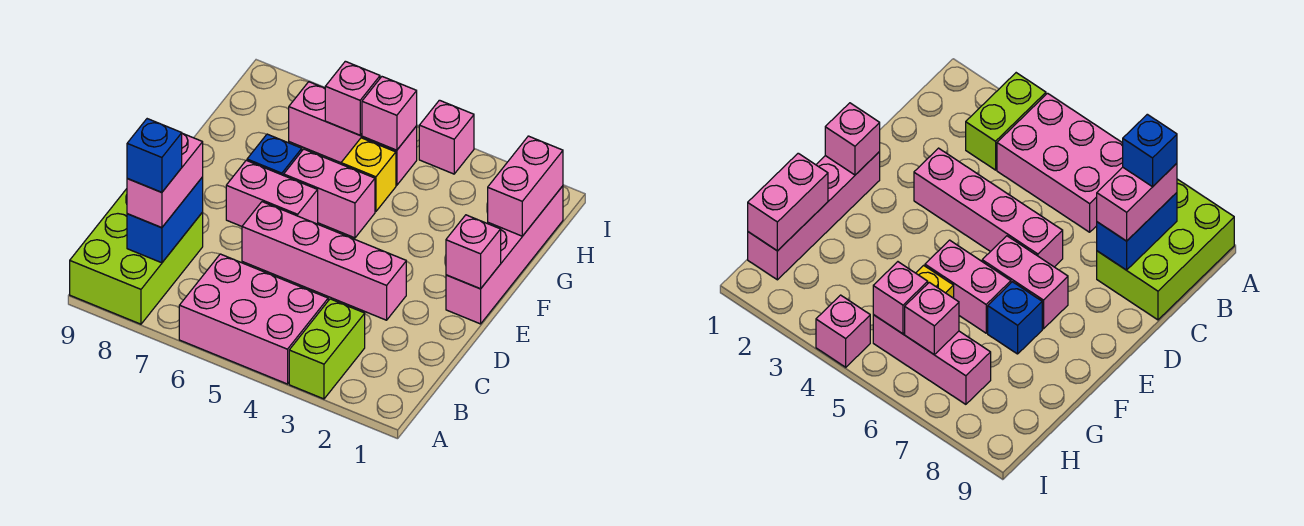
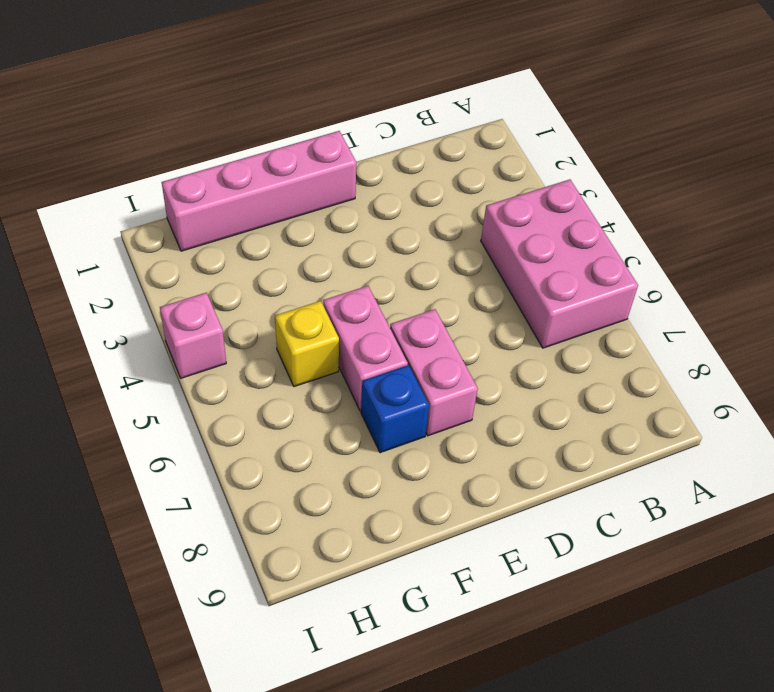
none -> lime 1x2 brick [289,299,365,399]
none -> lime 2x3 brick [70,189,203,324]
none -> pink 1x4 brick [242,202,406,320]

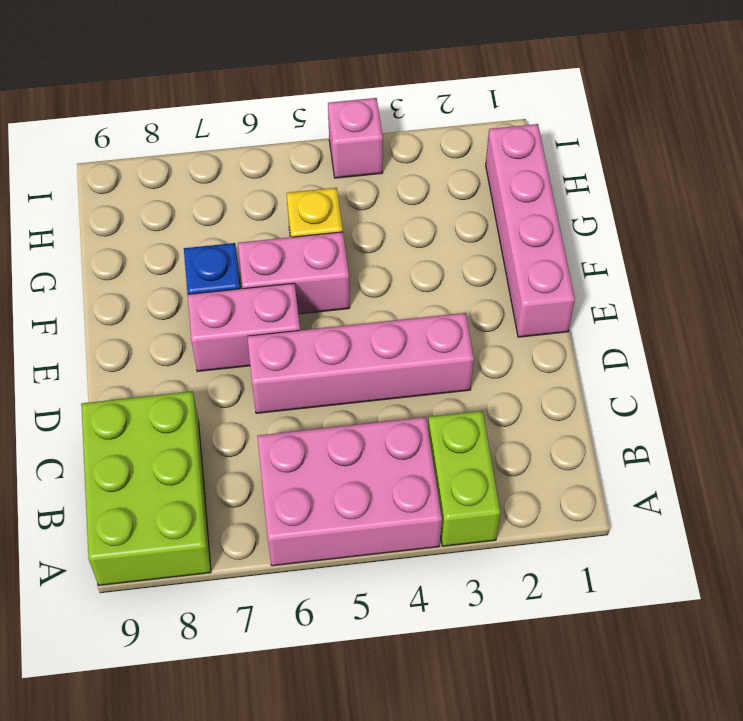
none -> pink 1x3 brick [289,82,417,185]
none -> blue 1x2 brick [127,177,203,263]
none -> pink 1x1 brick [446,215,501,289]

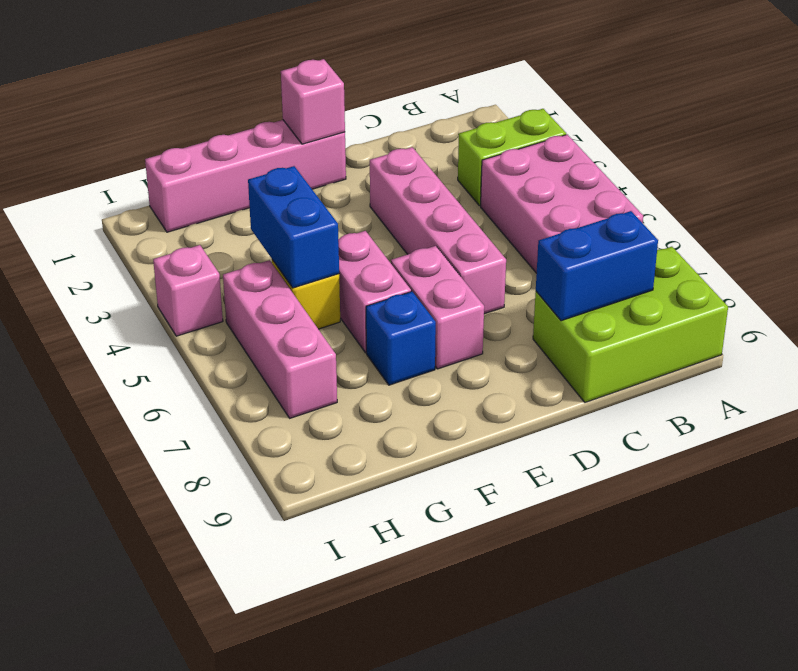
blue 1x2 brick [248,166,339,288] -> none
none -> pink 1x2 brick [488,136,563,236]
none -> pink 1x1 brick [362,77,417,150]
none -> pink 1x1 brick [325,61,380,135]

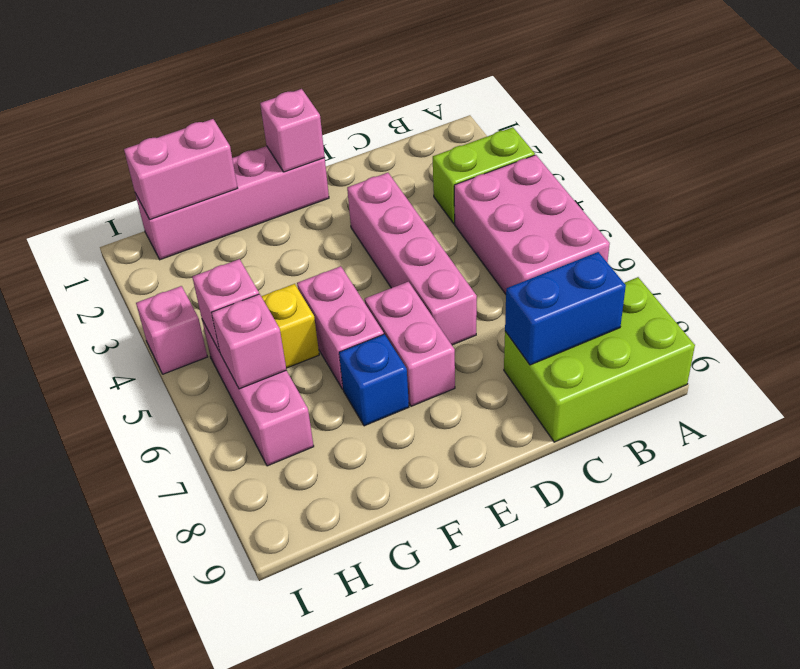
none -> pink 1x2 brick [127,134,203,228]
none -> blue 1x1 brick [127,119,182,192]

